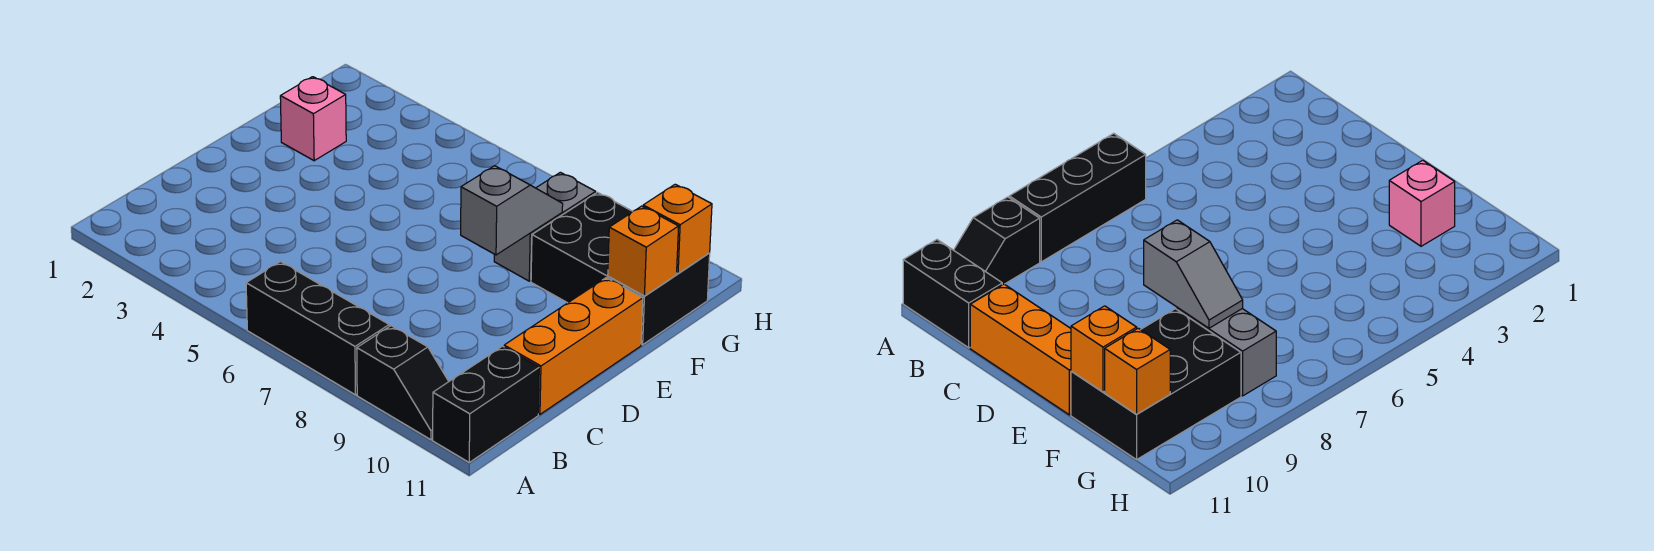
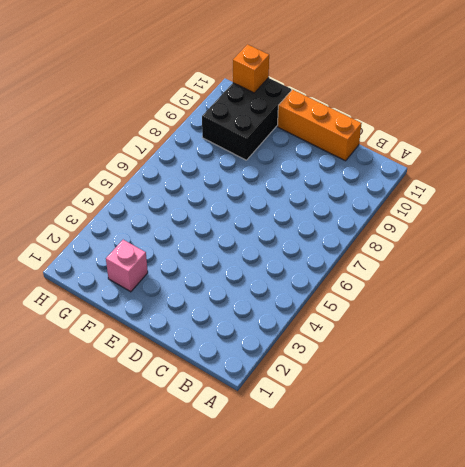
none -> black 1x3 brick [246,262,389,395]
none -> black 1x2 slope [357,326,449,440]

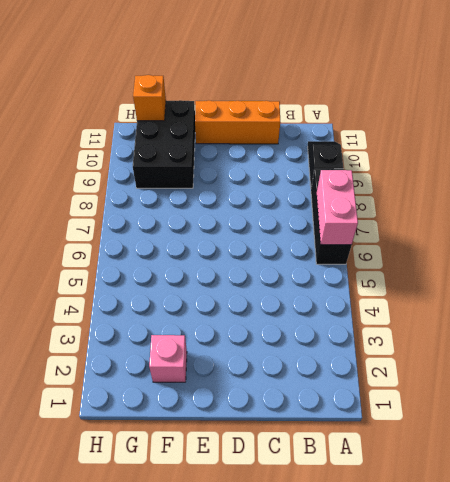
pink 1x2 brick [317,170,358,245] -> none
none -> black 1x2 brick [433,346,539,462]
none -> grey 1x2 brick [494,172,596,281]

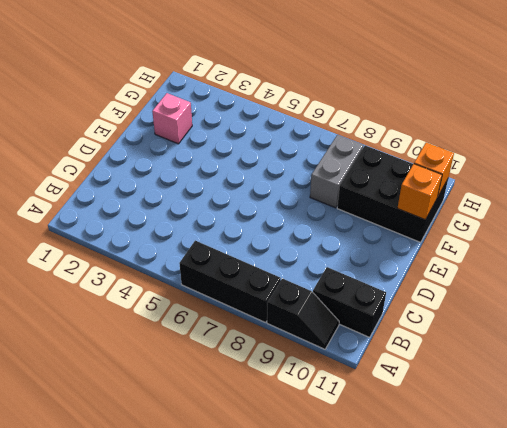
black 1x2 brick [313,267,386,337] -> black 1x2 brick turned to [433,346,539,462]
none -> orange 1x3 brick [504,278,643,414]
none -> grey 1x2 slope [461,166,563,255]

